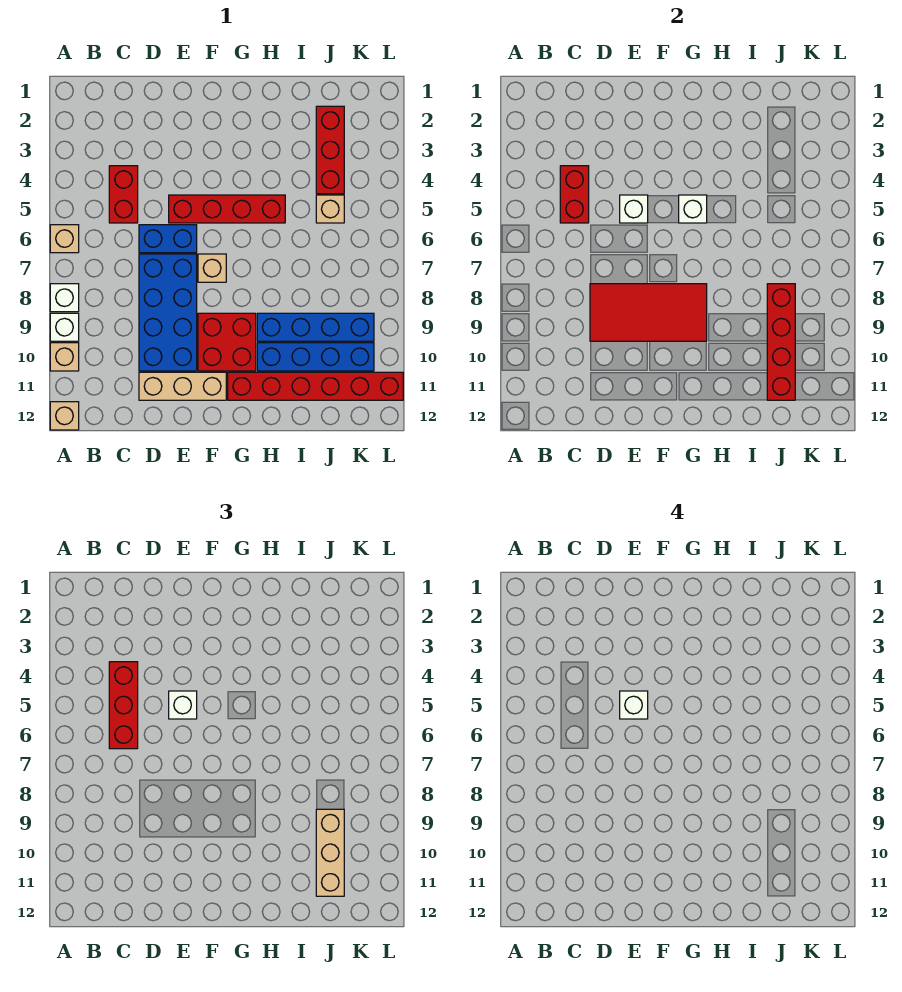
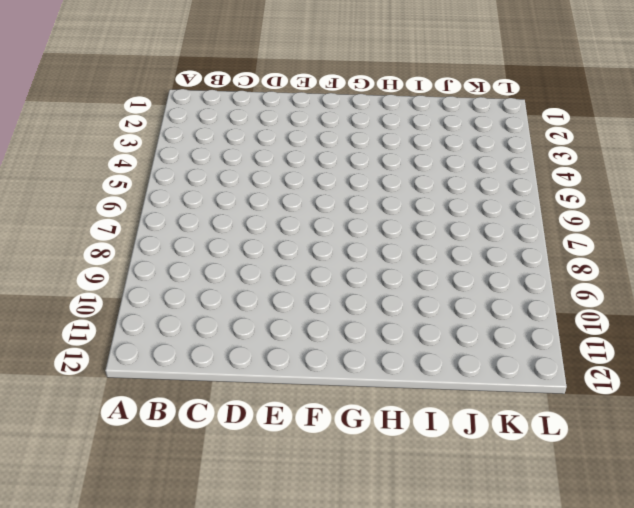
none -> tan 1x1 brick [50,225,79,253]
none -> white 1x1 brick [50,284,79,312]
none -> white 1x1 brick [50,313,79,341]

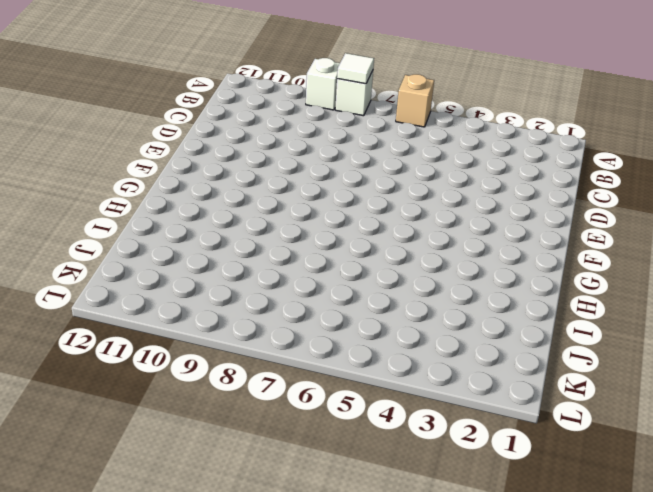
white 1x1 tile [337,53,374,84] -> none
none -> tan 1x1 brick [50,343,79,371]
none -> tan 1x1 brick [50,402,79,430]
none -> red 1x2 brick [109,166,138,223]

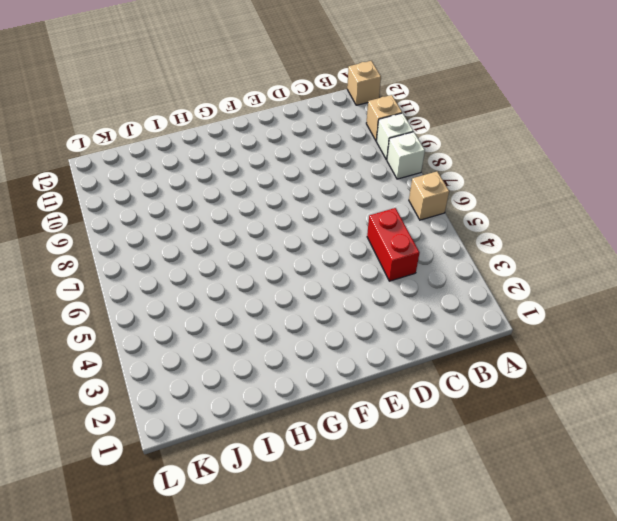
none -> blue 1x2 brick [139,225,197,253]
none -> blue 2x4 brick [139,254,197,371]
none -> tan 1x3 brick [139,372,226,400]

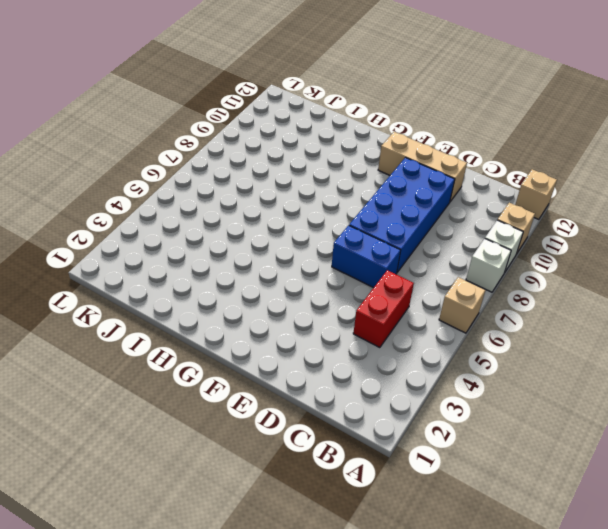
none -> red 1x4 brick [169,195,285,223]
none -> tan 1x1 brick [198,254,226,282]
none -> red 2x2 brick [198,313,256,371]

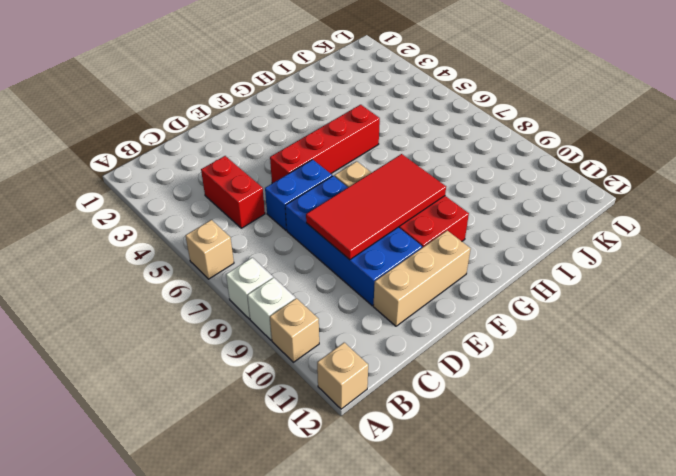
none -> red 1x6 brick [228,372,403,400]
none -> blue 1x4 brick [257,313,374,341]
none -> blue 1x4 brick [257,343,374,371]

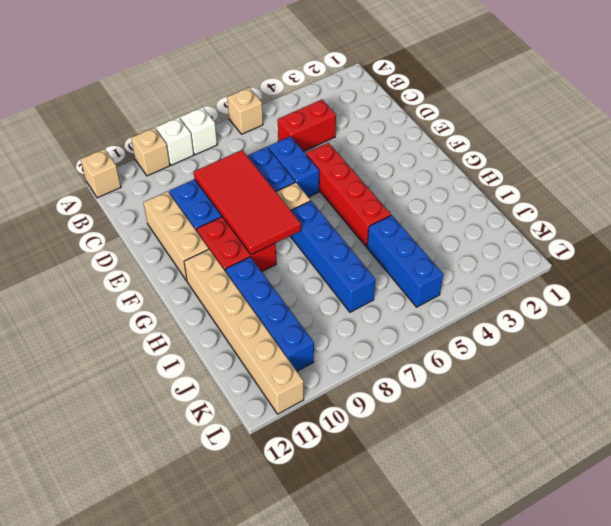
blue 1x4 brick [290,201,376,312] -> blue 1x4 brick moved to [257,313,374,341]
tan 1x6 brick [184,249,304,414] -> red 1x6 brick [228,372,403,400]
blue 1x3 brick [367,215,443,307] -> tan 1x1 brick [316,195,344,223]
none -> red 1x3 brick [316,106,344,194]
none -> red 1x2 brick [560,166,589,223]
none -> white 1x1 brick [620,195,648,223]

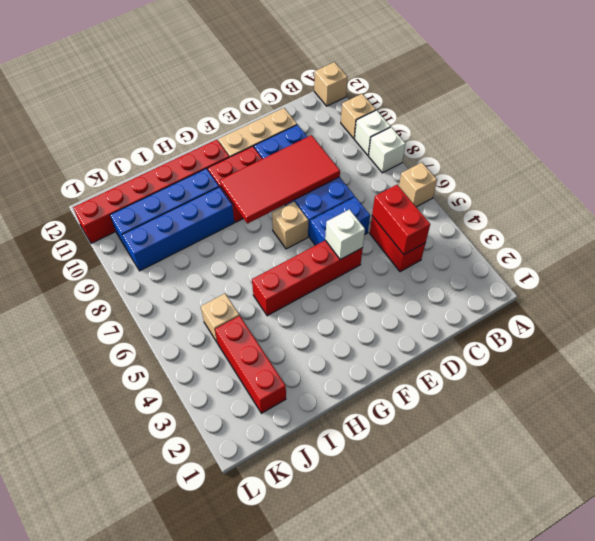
none -> white 1x1 brick [679,195,707,223]
none -> red 1x4 brick [767,284,795,400]
none -> red 1x3 brick [109,662,138,749]

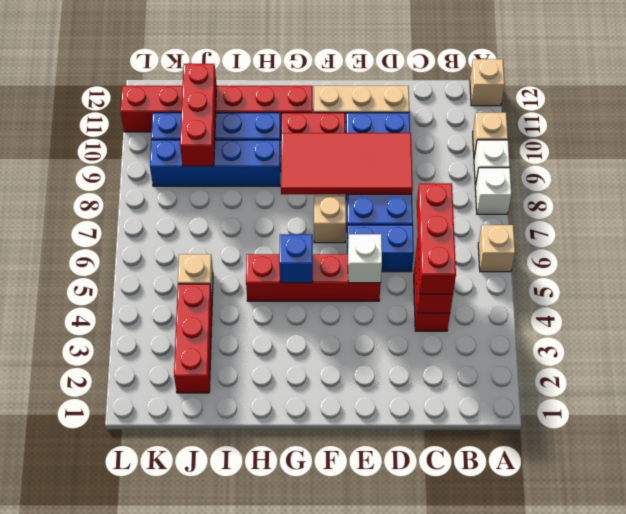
blue 1x1 brick [279,234,313,283] -> white 1x1 brick [679,195,707,223]
red 1x3 brick [180,64,217,166] -> red 1x4 brick [767,284,795,400]
none -> white 1x1 brick [169,691,197,719]
none -> tan 1x3 brick [316,809,344,896]
none -> white 1x1 brick [620,691,648,719]

